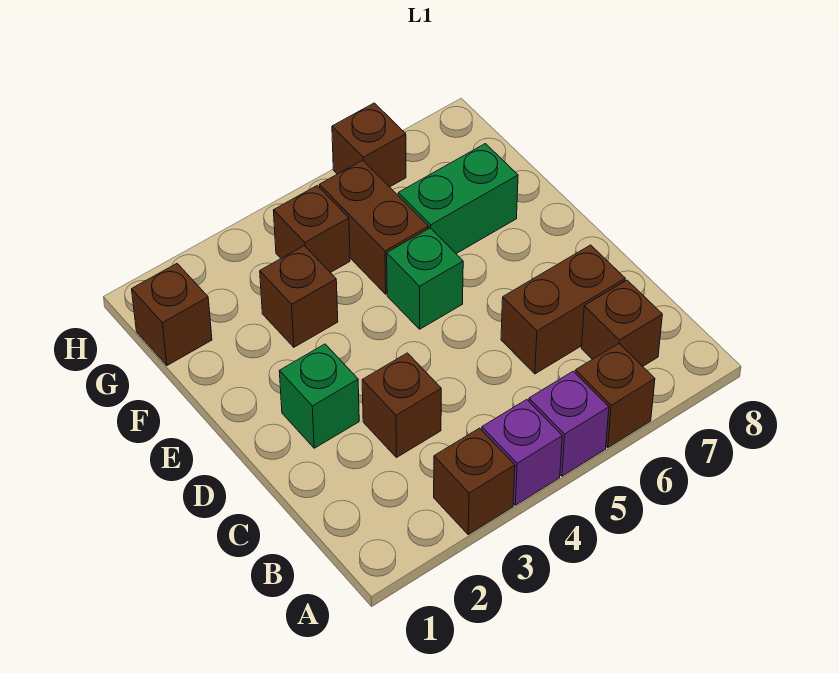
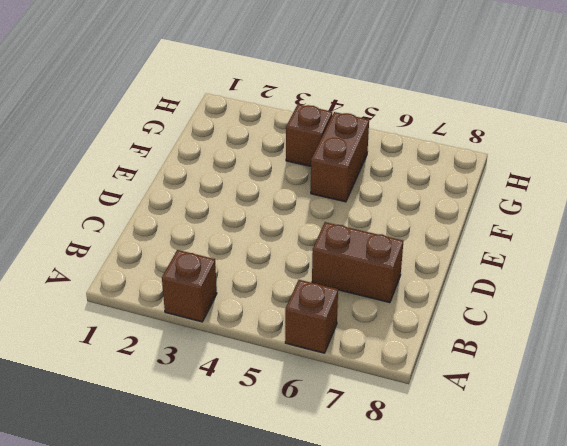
none -> purple 1x1 brick [482,400,562,505]
none -> purple 1x1 brick [529,371,609,476]
none -> brown 1x1 brick [581,280,662,366]

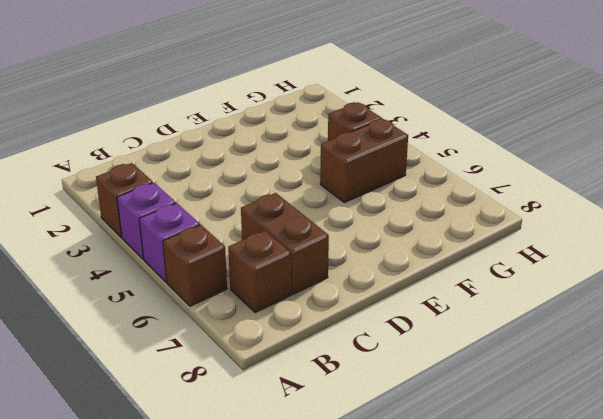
none -> brown 1x1 brick [362,353,441,458]
none -> green 1x1 brick [279,344,359,448]
none -> green 1x1 brick [387,228,463,329]

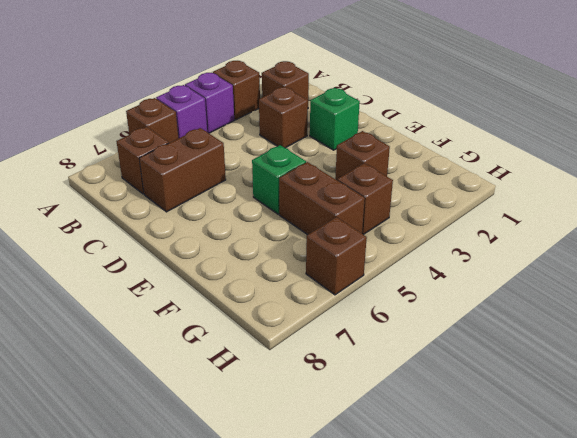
brown 1x1 brick [262,61,309,100] -> brown 1x1 brick moved to [132,264,212,365]
none -> green 1x2 brick [398,144,518,254]

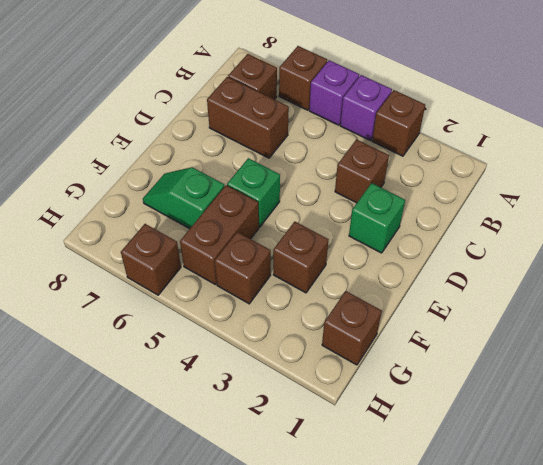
green 1x2 slope [143,167,225,229] -> green 1x2 brick [398,144,518,254]

